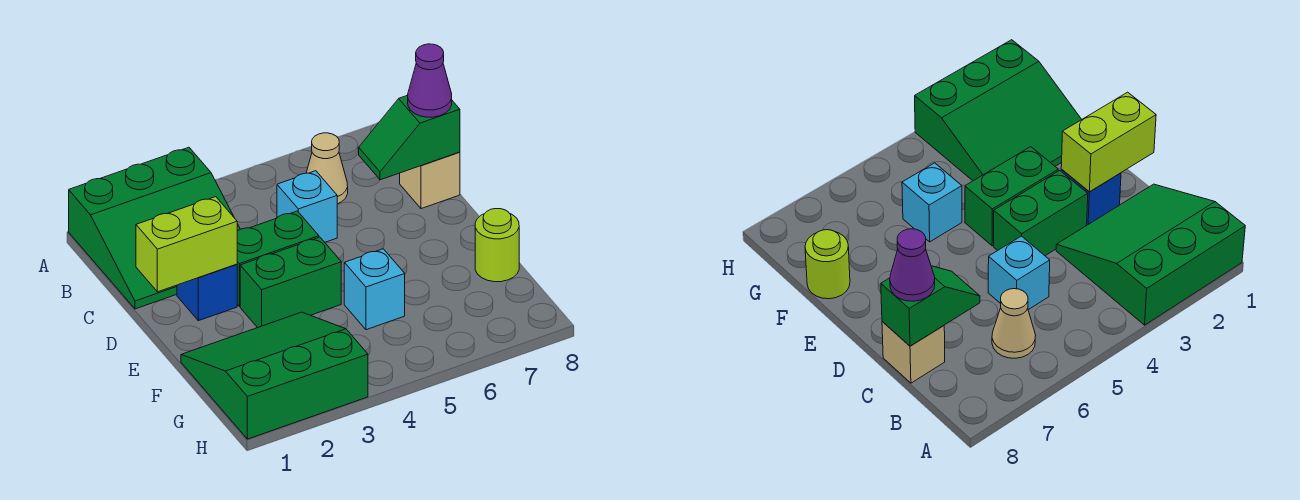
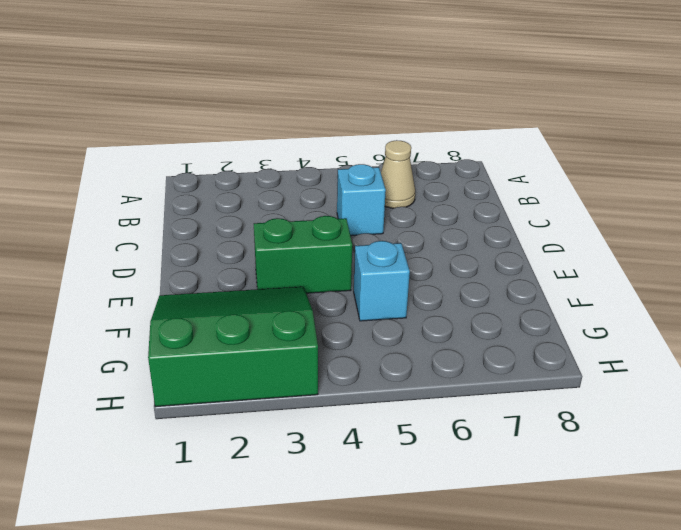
none -> green 3x3 slope [69,147,240,309]
none -> tan 1x1 brick [400,152,460,209]
none -> blue 1x1 brick [177,264,237,321]

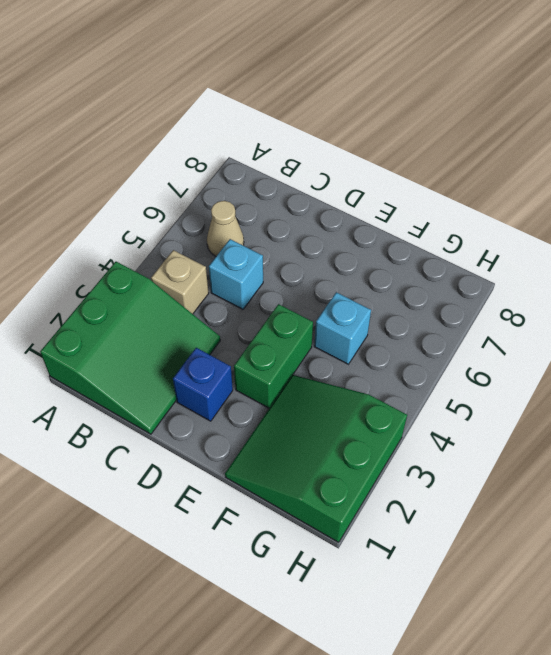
tan 1x1 brick [151,250,209,314] -> tan 1x1 brick moved to [400,152,460,209]
none -> green 1x2 brick [237,211,319,306]
none -> lime 1x1 round brick [475,209,519,282]
none -> green 1x2 slope [359,95,460,180]

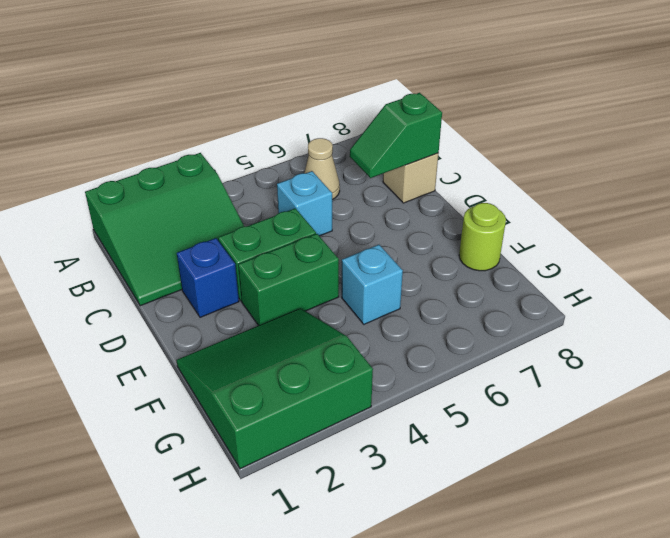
none -> lime 1x2 brick [136,197,237,292]
none -> purple 1x1 cone [408,44,452,117]

